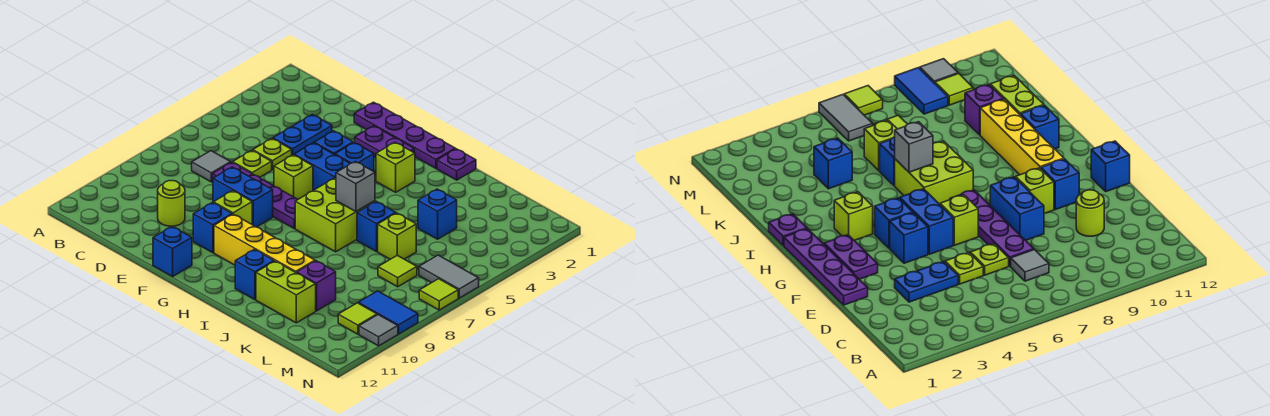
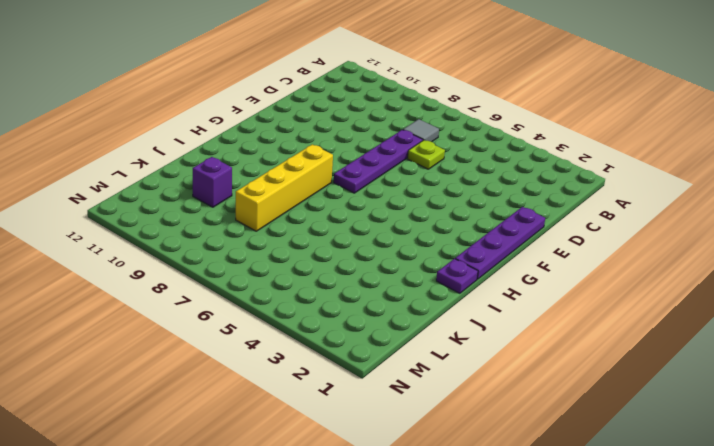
yellow 1x4 brick [236,144,333,231] -> yellow 1x4 brick moved to [214,214,315,273]
none -> blue 1x2 plate [273,115,332,155]
none -> lime 1x1 plate [253,139,292,170]
none -> lime 1x1 round brick [158,181,185,226]
none -> blue 1x2 brick [213,167,273,227]

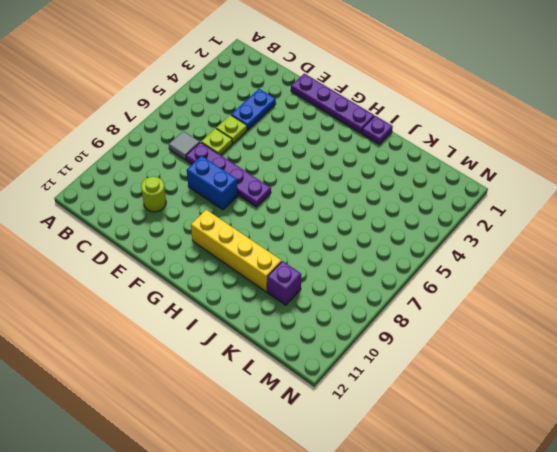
none -> purple 1x2 plate [355,126,414,158]
none -> blue 1x1 brick [314,131,353,155]
none -> blue 1x2 brick [294,143,350,190]
none -> lime 1x1 brick [274,155,313,199]

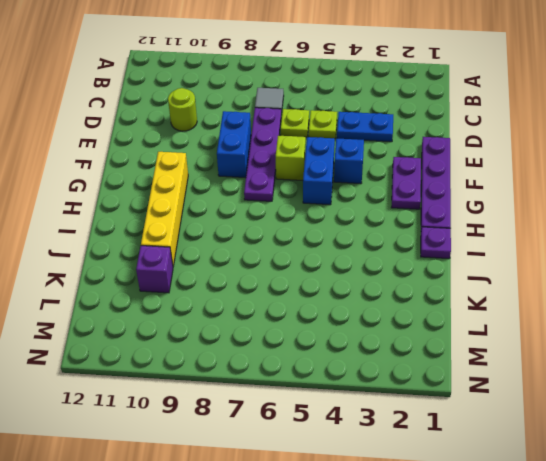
none -> lime 1x1 brick [213,191,252,224]
none -> blue 1x1 brick [193,203,232,253]
none -> blue 1x1 brick [153,226,192,277]
none -> blue 1x1 brick [335,142,374,171]

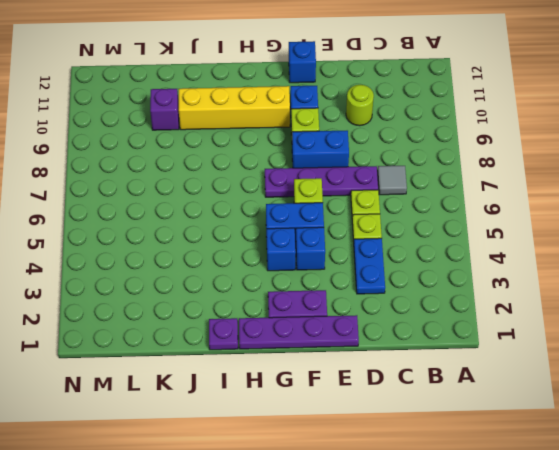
none -> lime 1x1 brick [376,142,415,192]
none -> lime 2x2 brick [295,178,375,252]
none -> blue 1x1 brick [235,249,274,300]
none -> blue 1x1 brick [357,201,396,252]

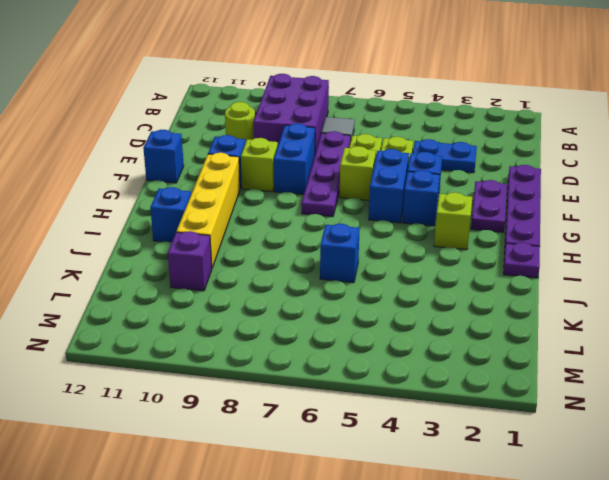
purple 2x3 brick [253,74,329,153] -> none
none -> lime 2x2 brick [295,178,375,252]
none -> lime 1x2 brick [256,261,316,323]
none -> blue 1x1 brick [418,189,457,239]
none -> lime 1x1 brick [378,213,416,259]

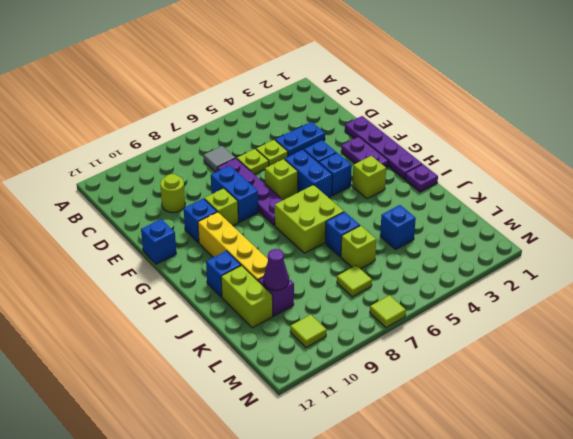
purple 1x1 cone [263,249,289,290] -> none
none -> grey 1x2 tile [419,255,479,298]
none -> blue 1x2 tile [358,291,418,334]
none -> grey 1x1 tile [359,315,398,346]
none -> grey 1x1 brick [336,161,375,212]

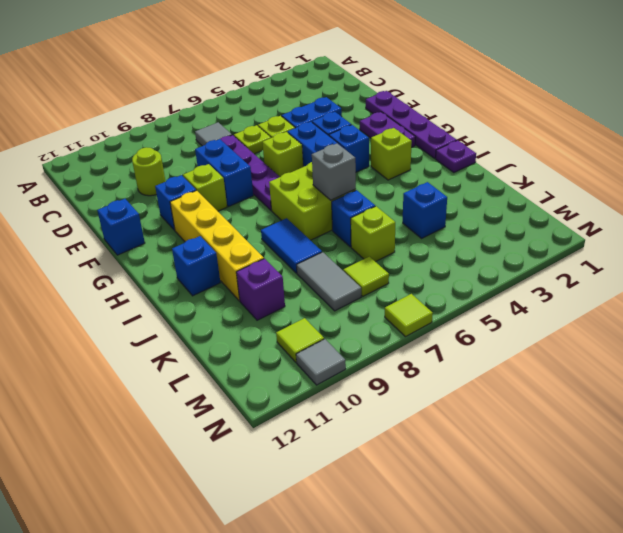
blue 1x2 tile [261,218,322,273] -> blue 1x2 tile moved to [358,291,418,334]
grey 1x2 tile [297,252,361,311] -> grey 1x2 tile moved to [419,255,479,298]
none -> lime 1x2 brick [256,261,316,323]

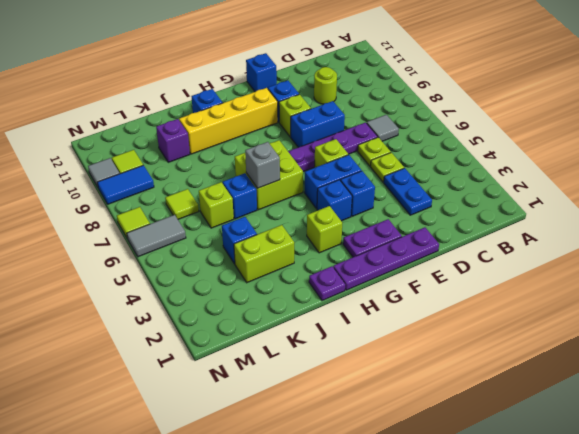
lime 1x2 brick [234,225,294,283] -> lime 1x2 brick moved to [256,261,316,323]

